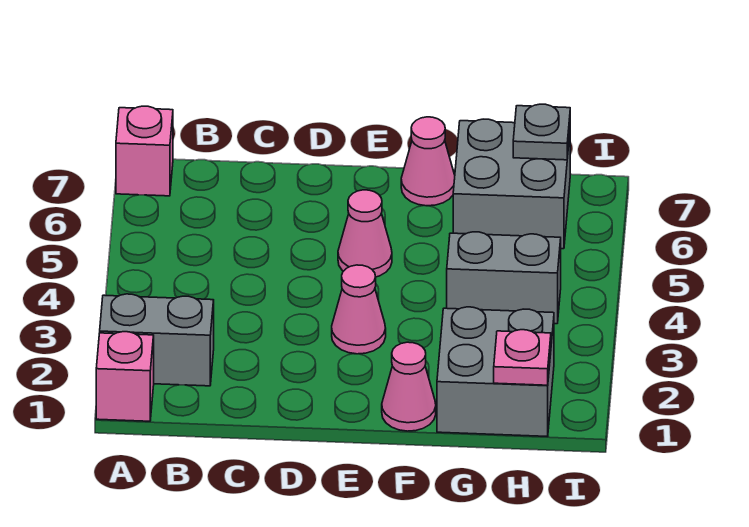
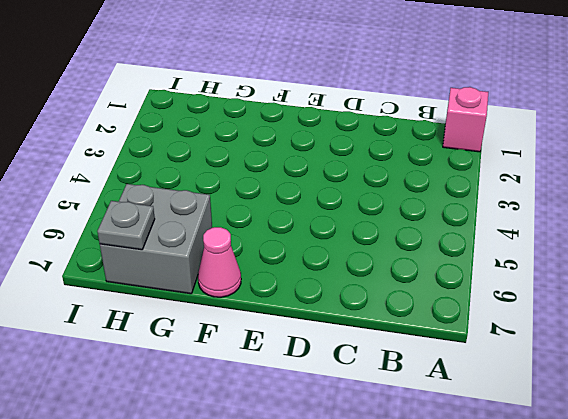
none -> grey 1x2 brick [100,294,214,386]
none -> pink 1x1 brick [116,106,173,196]
none -> pink 1x1 cone [332,265,386,354]

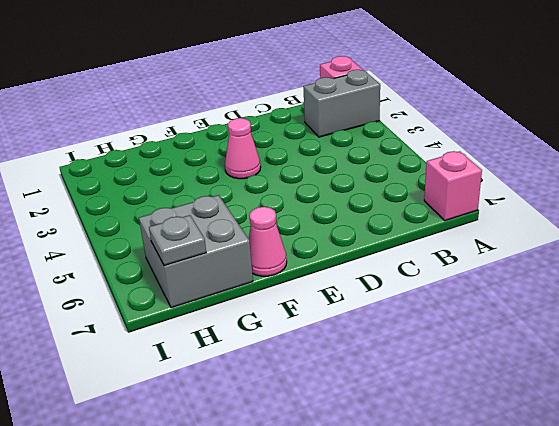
none -> pink 1x1 cone [338,190,392,277]
none -> pink 1x1 cone [382,342,436,431]
none -> grey 2x2 brick [437,307,554,437]

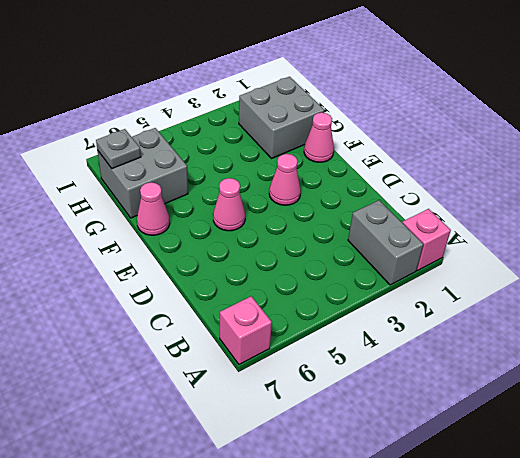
none -> grey 1x2 brick [447,232,561,324]
none -> pink 1x1 plate [494,330,551,385]

